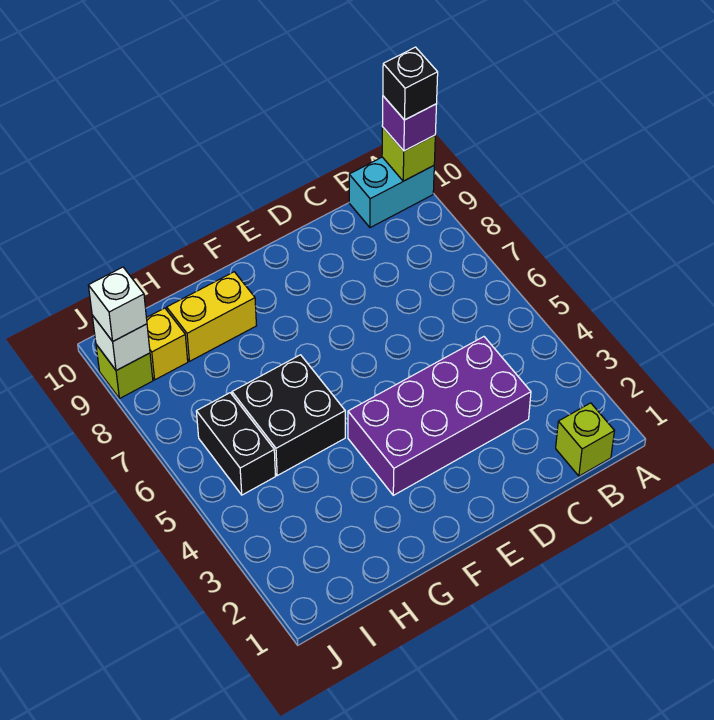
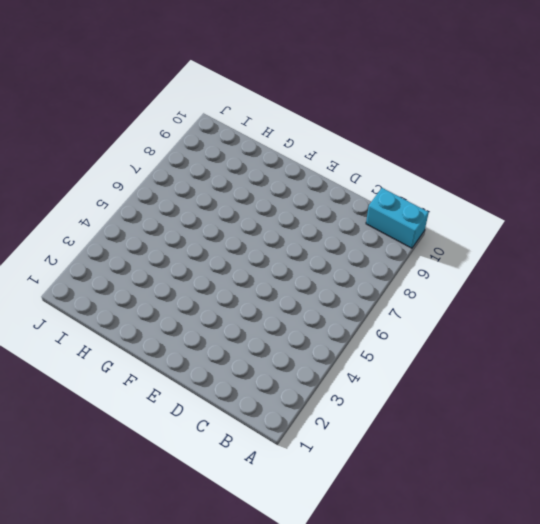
none -> lime 1x1 brick [556,403,614,476]
none -> purple 2x4 brick [348,337,531,495]
none -> black 2x2 brick [232,355,345,475]

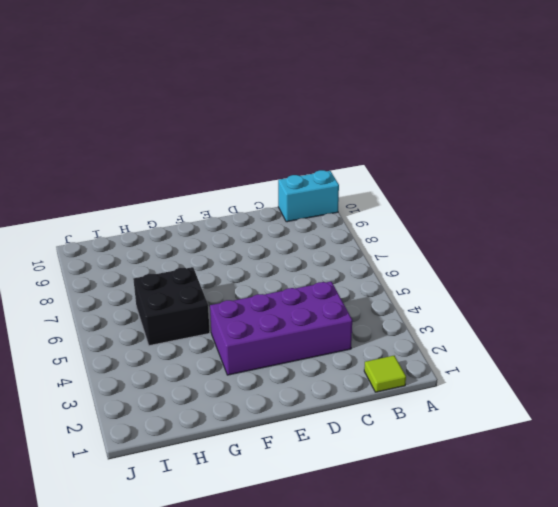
lime 1x1 tile [364,356,406,392] -> lime 1x1 brick [556,403,614,476]
none -> yellow 1x2 brick [167,272,256,361]
none -> black 1x2 brick [196,393,276,495]
none -> yellow 1x1 brick [147,308,188,380]

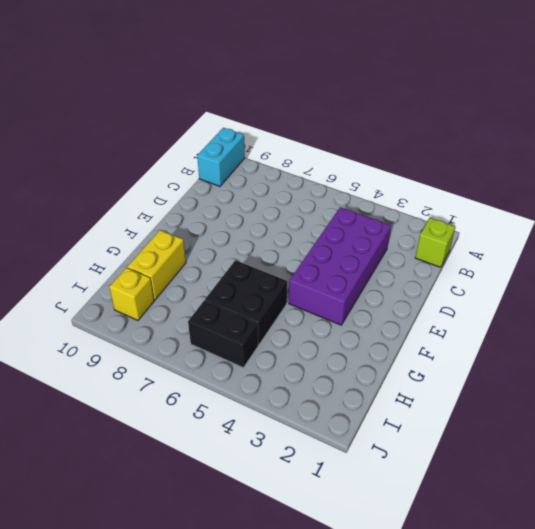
none -> lime 1x1 brick [96,345,153,399]
none -> lime 1x1 brick [382,127,435,181]
none -> white 1x1 brick [92,315,150,371]

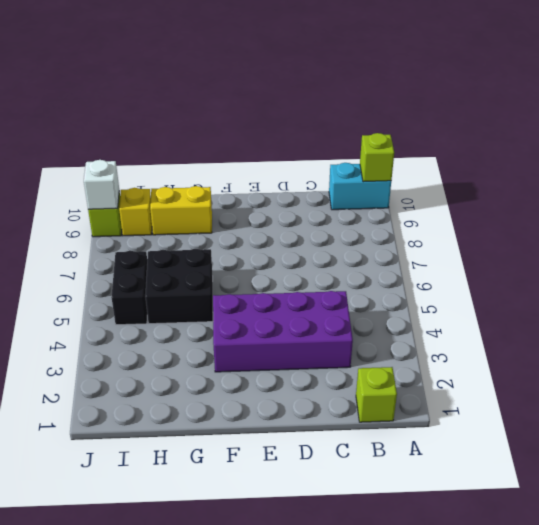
none -> purple 1x1 brick [382,96,437,151]
none -> white 1x1 brick [88,267,147,341]
none -> black 1x1 brick [383,47,438,120]

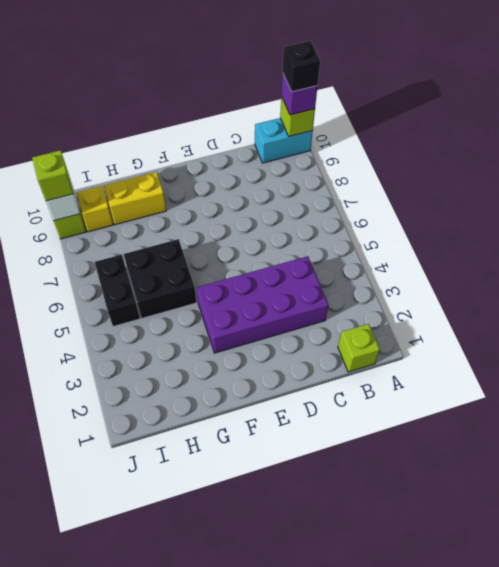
lime 1x1 brick [32,150,74,201] -> white 1x1 brick [88,267,147,341]

